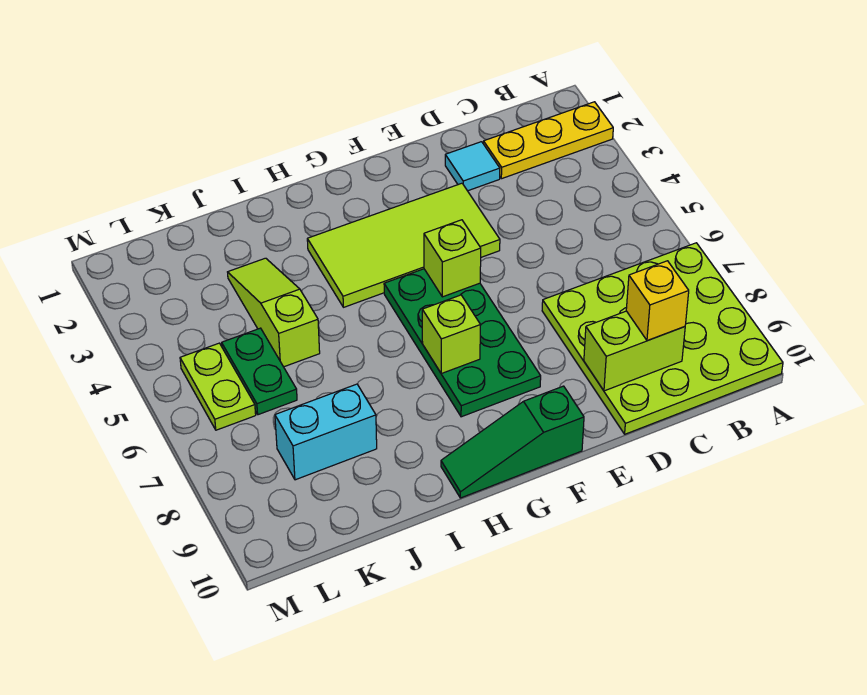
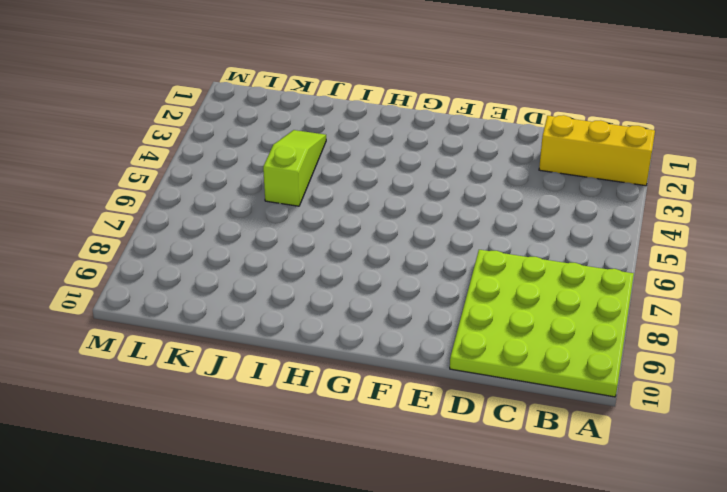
yellow 1x3 brick [539,115,655,186] -> yellow 1x3 plate [483,102,613,179]
none -> cyan 1x1 tile [445,142,500,191]
none -> lime 2x4 tile [307,183,500,307]
none -> green 2x4 plate [384,269,541,417]

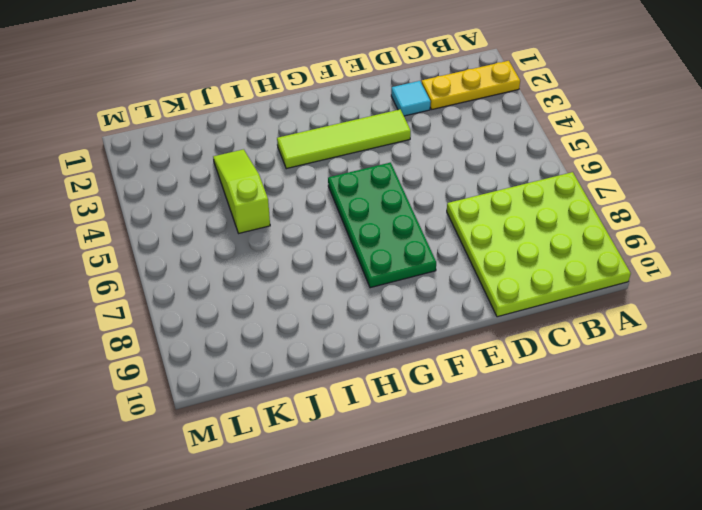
lime 1x4 tile [277,110,411,169] -> lime 2x4 tile [307,183,500,307]
none -> green 1x3 slope [441,386,584,498]
none -> cyan 1x2 brick [275,384,377,480]
none -> green 1x2 plate [222,328,297,415]

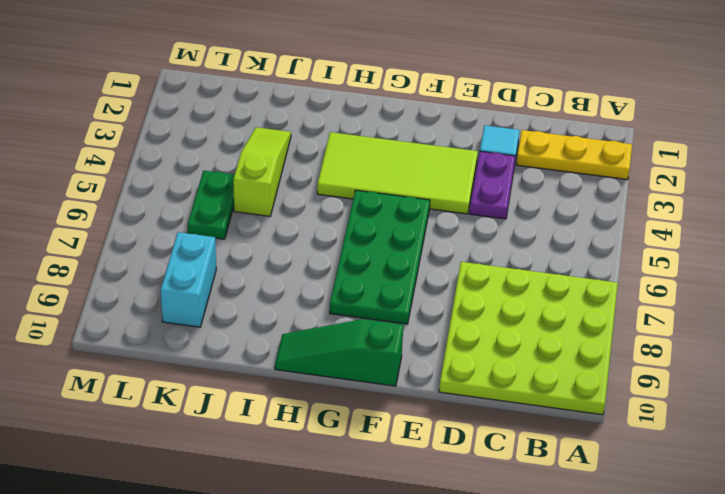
purple 1x2 plate [470,151,516,219] -> none
cyan 1x2 brick [160,232,216,327] -> cyan 1x2 brick turned to [275,384,377,480]
none -> lime 1x2 plate [180,343,256,430]
none -> lime 1x2 brick [584,311,685,391]
none -> lime 1x1 brick [424,220,481,297]

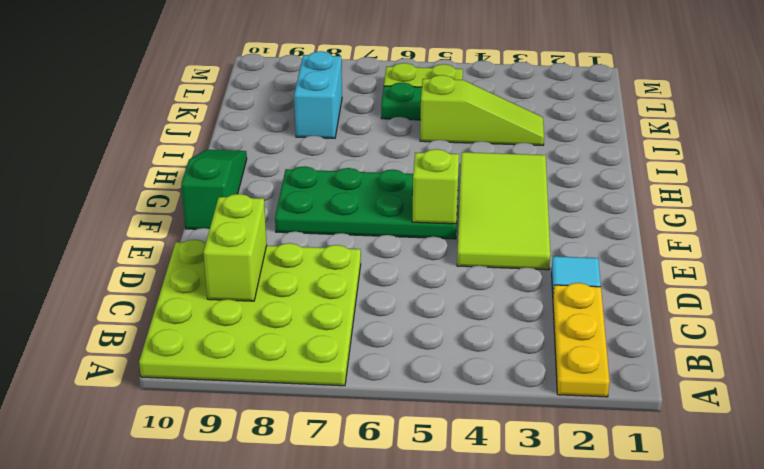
none -> lime 1x1 brick [422,295,481,373]
none -> yellow 1x1 brick [626,261,689,341]

